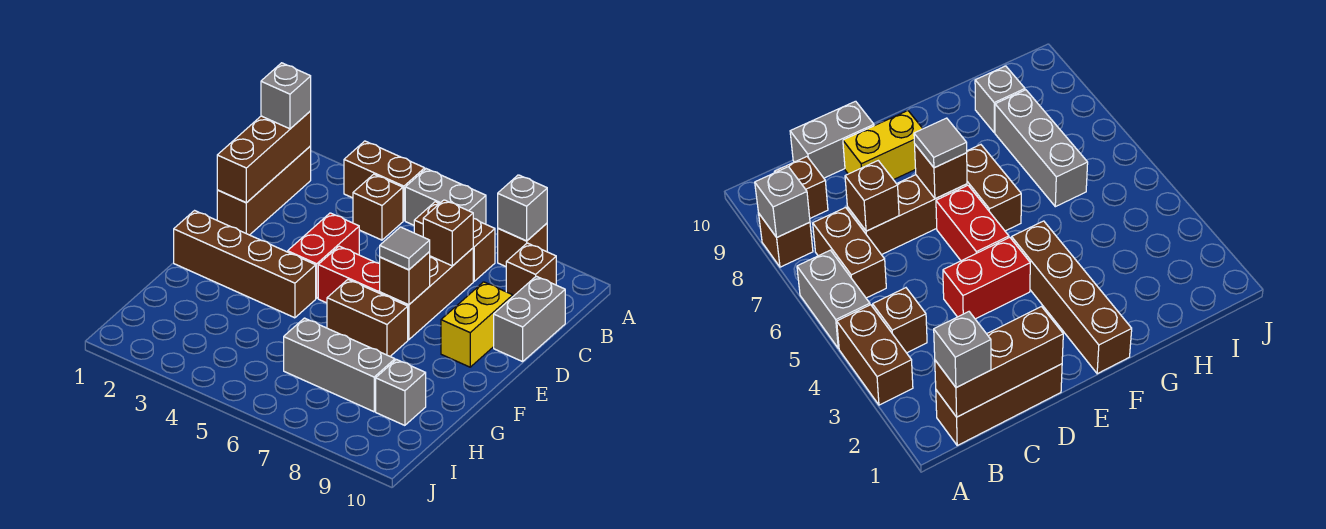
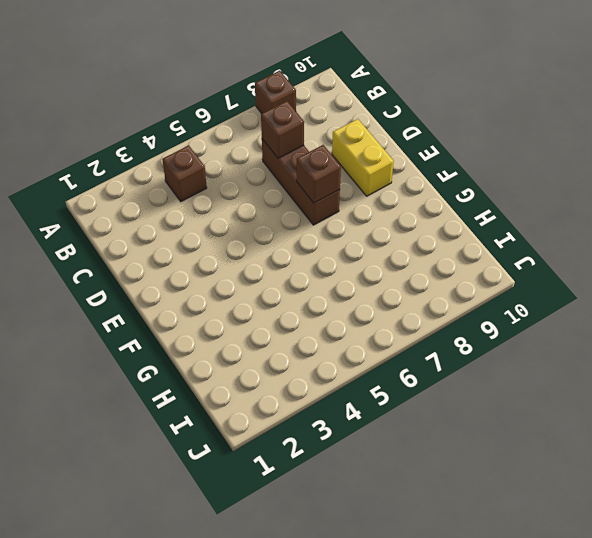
none -> brown 1x2 brick [344,141,425,221]
none -> grey 1x2 brick [405,169,486,225]
none -> brown 1x3 brick [217,146,311,235]

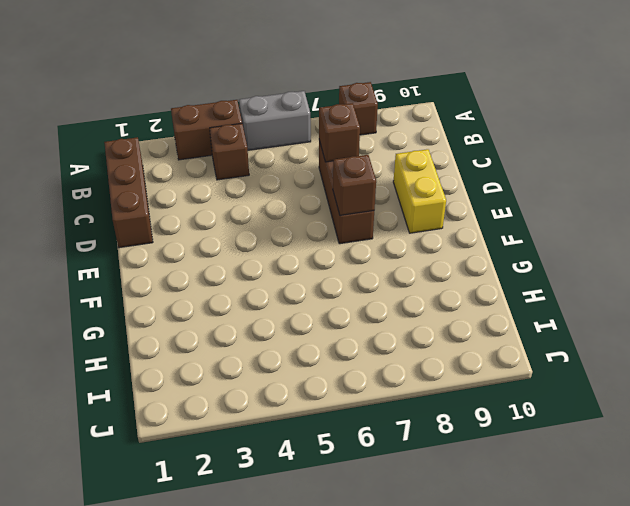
none -> brown 1x2 brick [414,202,495,281]
none -> brown 1x1 brick [506,243,556,296]
none -> grey 1x2 brick [494,276,565,362]

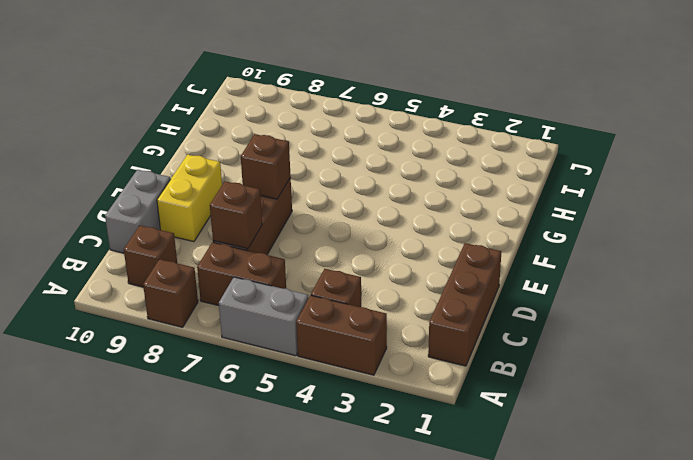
none -> red 1x2 brick [288,213,359,298]
none -> red 1x2 brick [318,246,380,303]
none -> brown 1x4 brick [174,211,316,318]

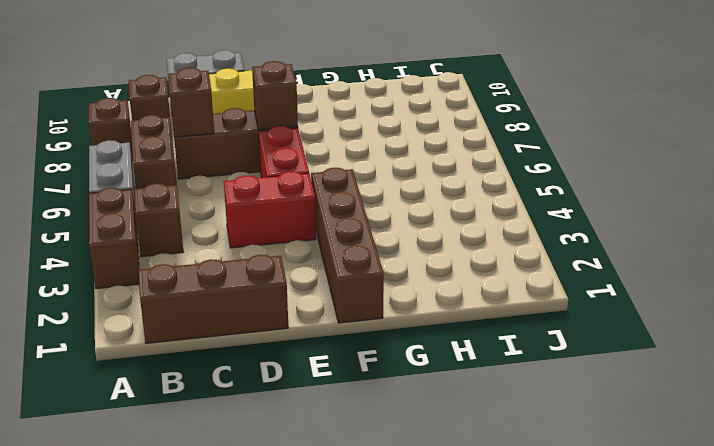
none -> brown 1x2 brick [327,280,408,356]
none -> grey 1x3 brick [284,318,395,412]
none -> grey 1x1 brick [376,360,426,425]

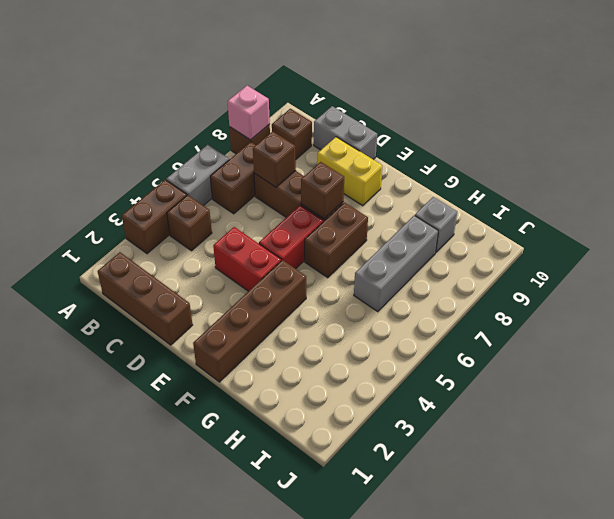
pink 1x1 brick [228,86,270,140] -> grey 1x1 brick [498,175,547,241]
none -> brown 1x3 brick [217,111,311,203]
none -> grey 1x1 brick [261,63,311,129]
none -> grey 1x1 tile [380,227,430,270]

